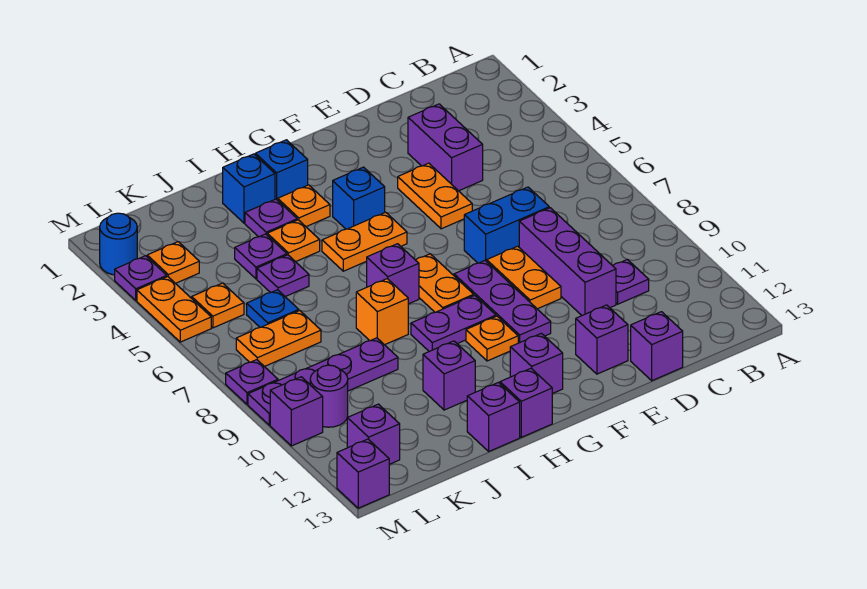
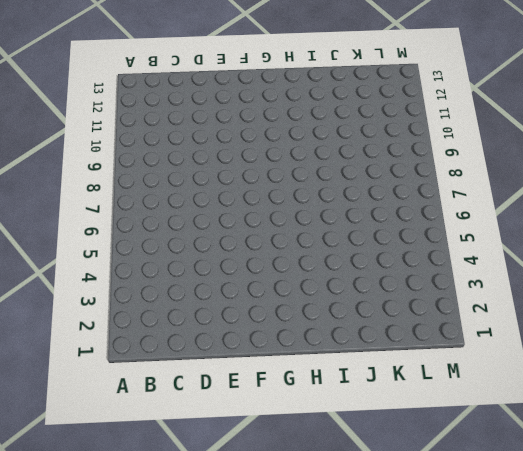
none -> purple 1x1 plate [613,259,649,304]
none -> purple 1x2 brick [408,104,483,191]
none -> blue 1x2 brick [464,187,549,263]
none -> purple 1x3 brick [519,208,616,315]

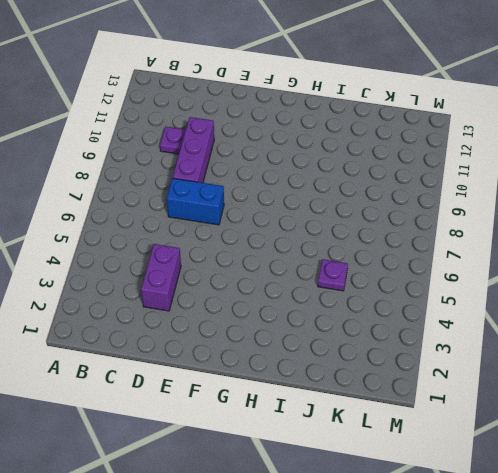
none -> purple 1x1 brick [631,312,683,381]
none -> orange 1x2 plate [398,163,472,229]
none -> orange 1x2 plate [487,246,561,309]
none -> purple 1x1 brick [576,305,628,374]

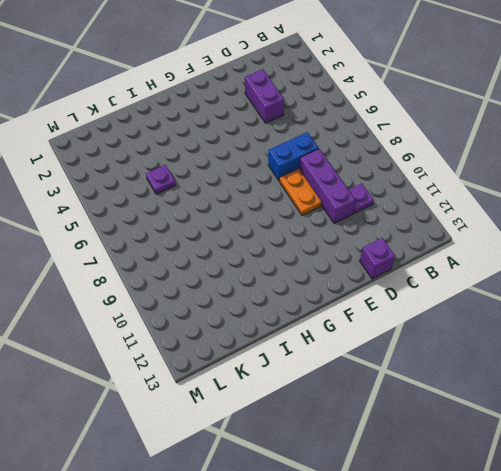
none -> orange 1x2 plate [398,163,472,229]
none -> purple 1x1 brick [576,305,628,374]
none -> purple 1x3 plate [454,261,551,343]
none -> blue 1x1 brick [333,167,385,229]

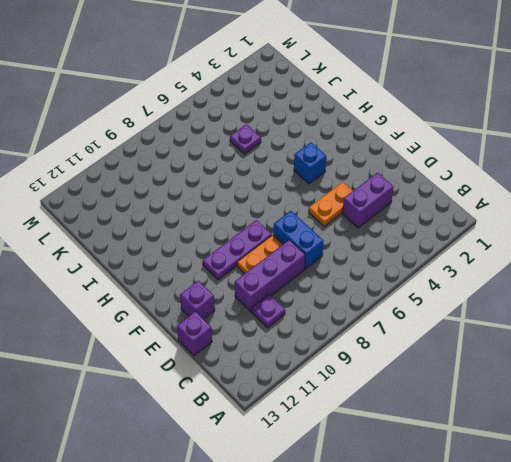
none -> orange 1x2 plate [322,212,407,271]
none -> orange 1x2 plate [416,254,474,312]
none -> purple 1x2 plate [411,295,496,351]
none -> orange 1x1 plate [466,316,518,361]

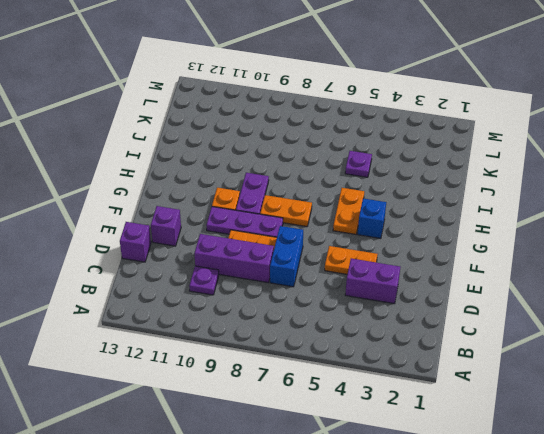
none -> purple 1x1 brick [510,333,563,394]
none -> blue 1x1 brick [255,140,308,200]
none -> orange 1x1 plate [278,185,330,227]
none -> purple 1x1 brick [367,244,419,304]

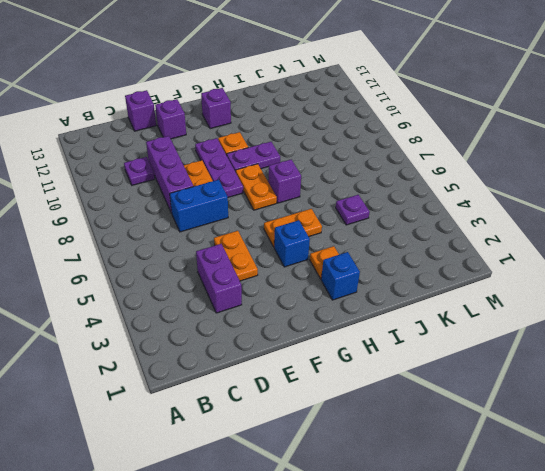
none -> purple 1x1 brick [500,368,552,437]
none -> blue 1x1 brick [223,154,275,223]
none -> purple 1x1 plate [245,199,297,237]
none -> orange 1x1 plate [267,220,320,262]

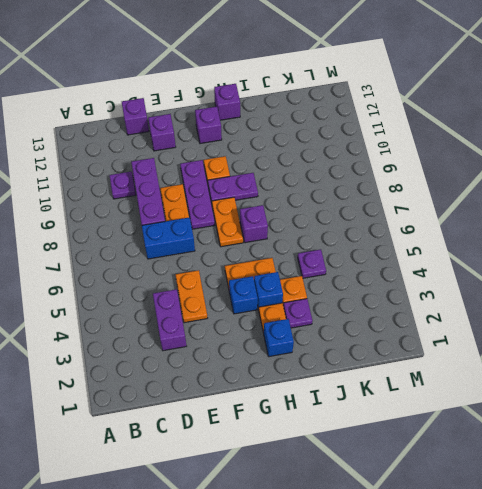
blue 1x1 brick [254,272,283,309] -> blue 1x1 brick moved to [223,154,275,223]
none -> orange 1x1 brick [356,279,408,345]
none -> purple 1x1 brick [423,341,475,410]
none -> purple 1x1 brick [467,382,520,451]
none -> purple 1x1 plate [235,234,287,279]

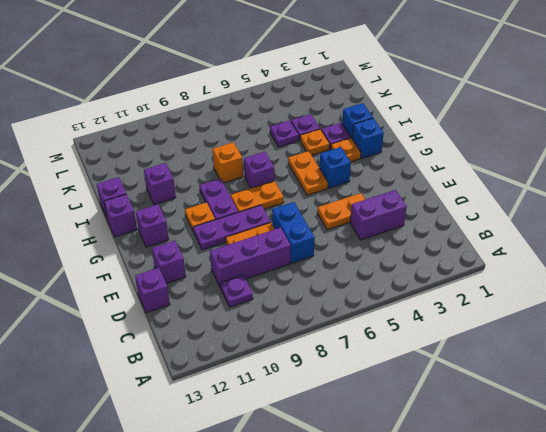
none -> purple 1x4 plate [248,338,398,425]
none -> blue 1x1 plate [247,290,299,327]
none -> orange 1x2 plate [236,310,321,367]
none -> orange 1x1 plate [147,242,199,283]

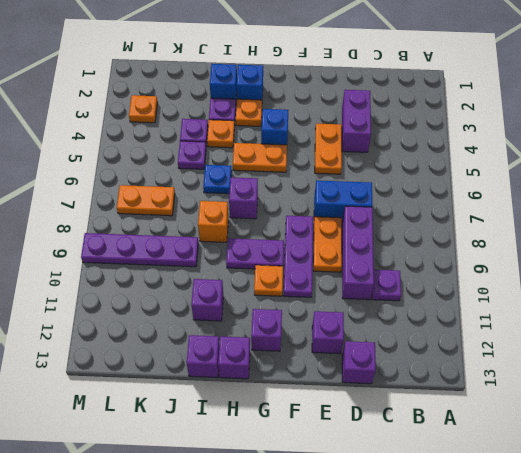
blue 1x1 plate [203,165,232,194] -> blue 1x1 plate moved to [247,290,299,327]
none -> orange 1x2 plate [416,254,474,312]
none -> orange 1x1 plate [192,283,244,328]
none -> purple 1x1 round brick [310,365,348,427]
none -> purple 1x1 brick [347,404,400,464]

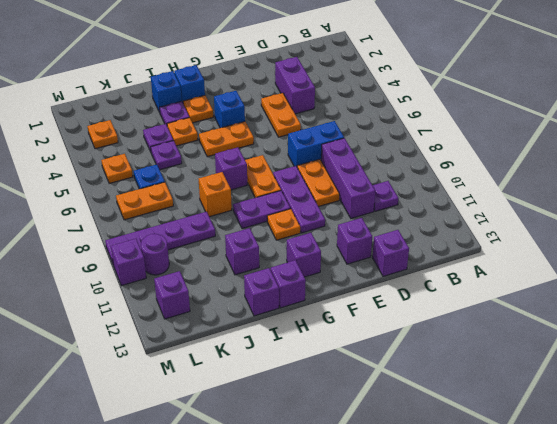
none -> blue 1x1 round brick [100,213,137,275]
none -> purple 1x1 plate [115,256,167,300]
none -> orange 1x2 plate [137,277,211,342]
none -> purple 1x1 plate [226,360,278,404]

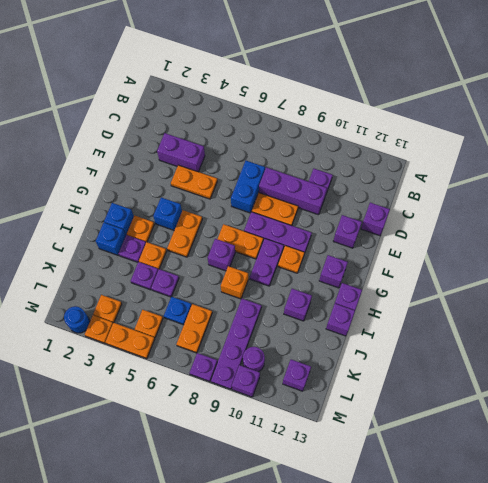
orange 1x1 plate [85,315,113,343] -> purple 1x1 plate [115,256,167,300]
none -> purple 1x1 brick [337,439,389,508]

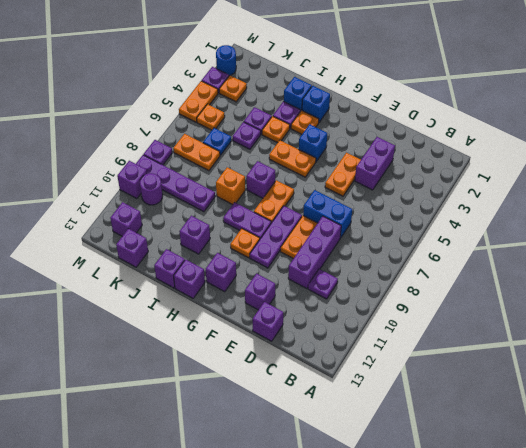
purple 1x1 brick [116,229,148,267] -> purple 1x1 brick moved to [337,439,389,508]

